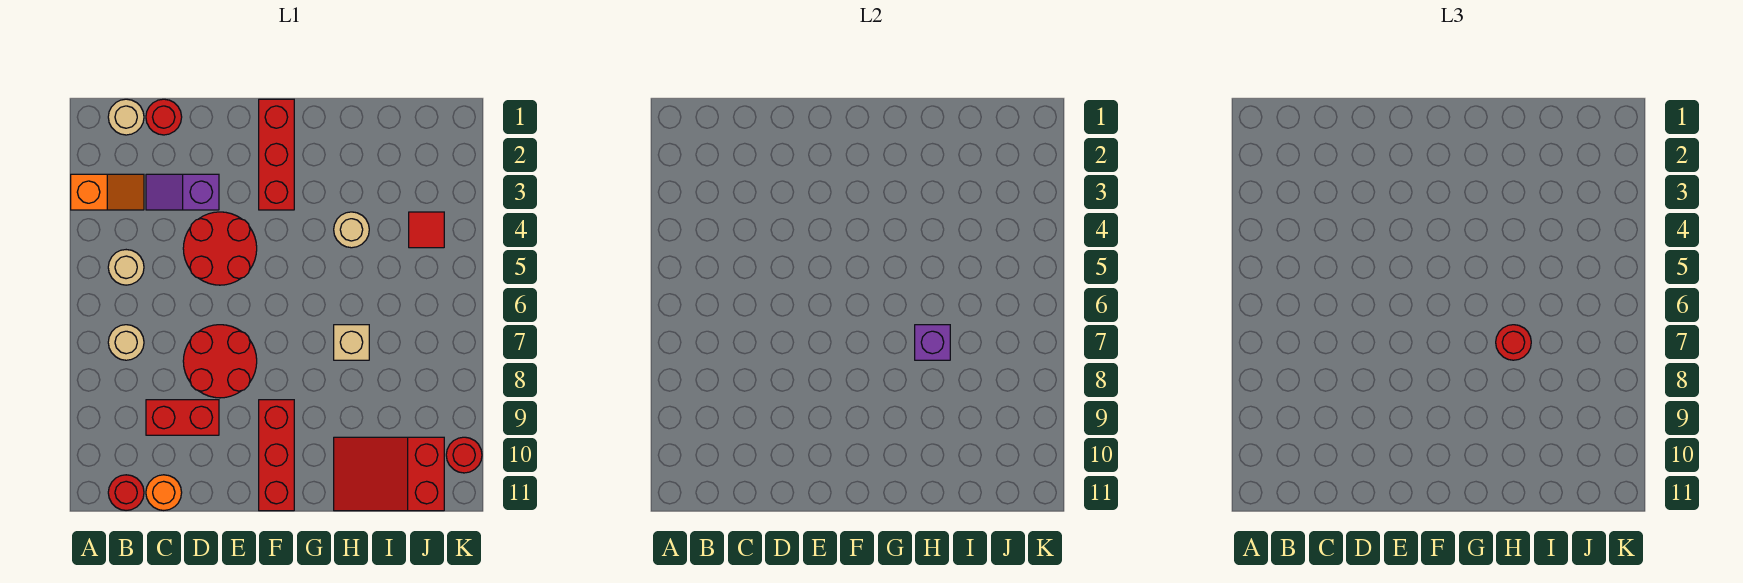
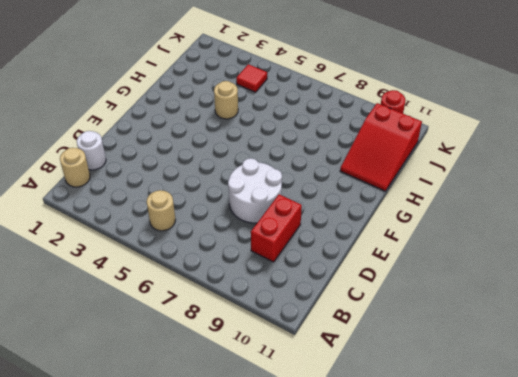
white 1x1 round brick [77,131,106,170] -> red 1x1 round brick [146,99,182,135]
white 2x2 round brick [228,158,282,223] -> red 2x2 round brick [183,325,257,398]
none -> orange 1x2 slope [71,174,144,210]
none -> tan 1x1 round brick [108,325,144,360]
none -> red 1x1 round brick [108,475,144,510]

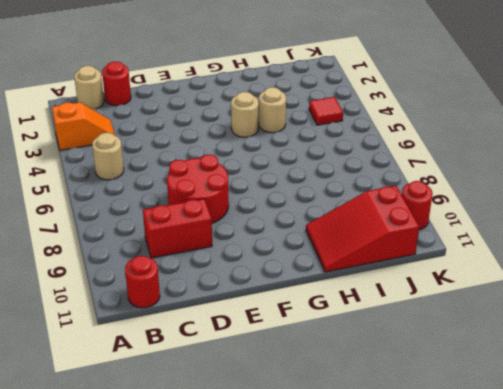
tan 1x1 round brick [231,92,259,137] -> tan 1x1 round brick moved to [108,325,144,360]
none -> purple 1x2 slope [146,174,219,210]
none -> orange 1x1 round brick [146,475,182,510]
none -> red 2x2 round brick [183,212,257,285]

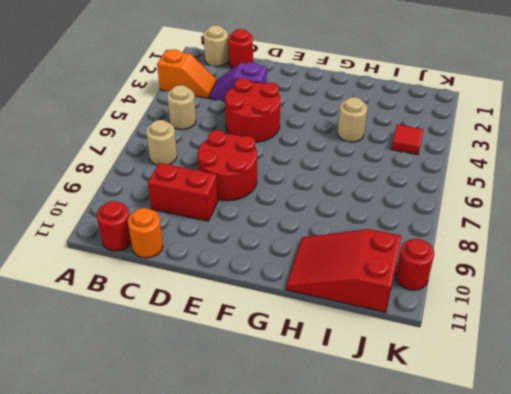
none -> red 1x3 brick [259,99,294,210]
none -> red 1x3 brick [259,400,294,511]
none -> tan 1x1 brick [334,325,369,360]

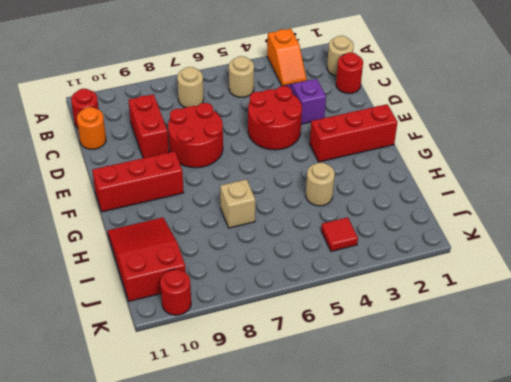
none -> purple 1x1 brick [915,325,950,360]
none -> red 1x1 round brick [1496,325,1531,360]

